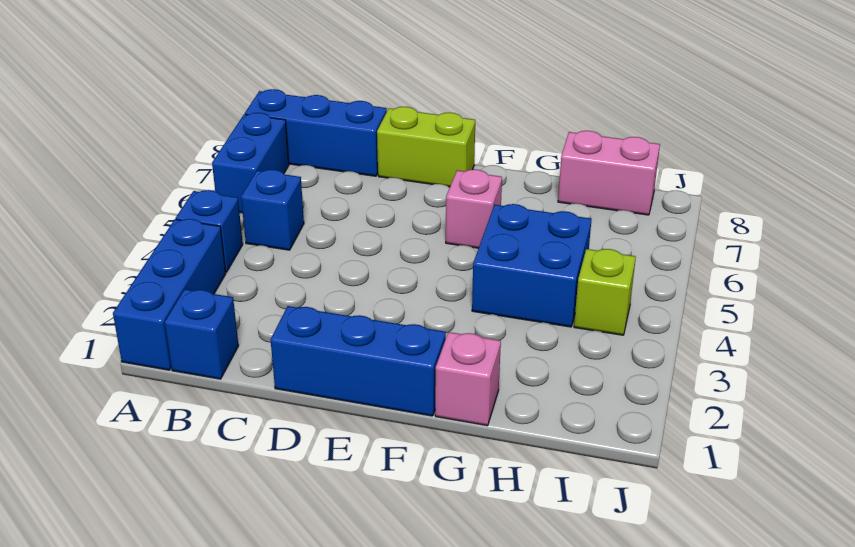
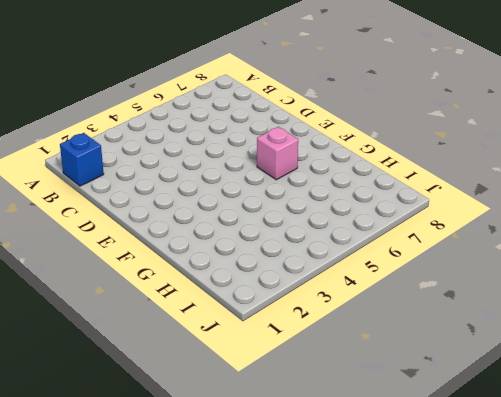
none -> blue 1x3 brick [113,219,226,370]
none -> blue 1x1 brick [176,190,243,272]
none -> blue 1x2 brick [212,113,289,213]

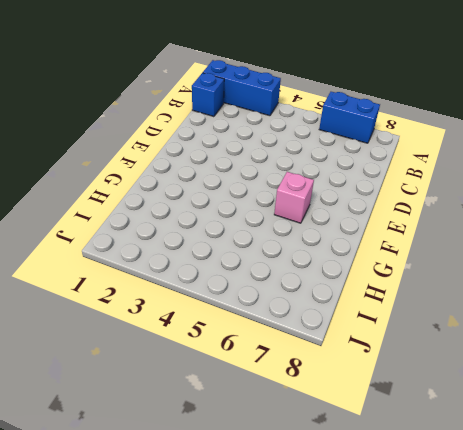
none -> blue 1x1 brick [176,190,243,272]
none -> blue 1x3 brick [245,89,387,176]
none -> blue 1x1 brick [241,170,304,250]

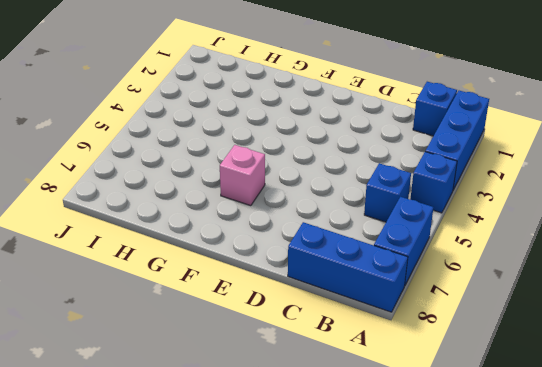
none -> blue 1x3 brick [271,306,446,416]
none -> lime 1x2 brick [377,107,475,187]
none -> pink 1x1 brick [435,332,501,426]

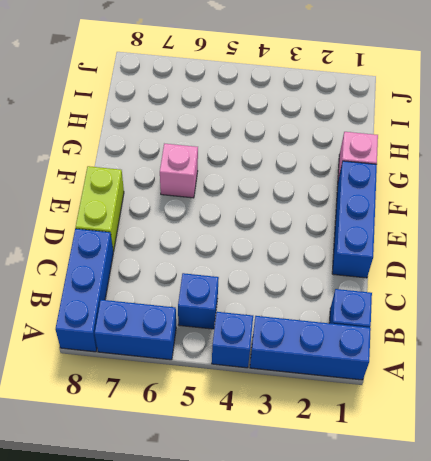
none -> blue 2x2 brick [472,204,591,327]
none -> pink 1x2 brick [558,131,660,215]
none -> lime 1x1 brick [574,249,636,335]

